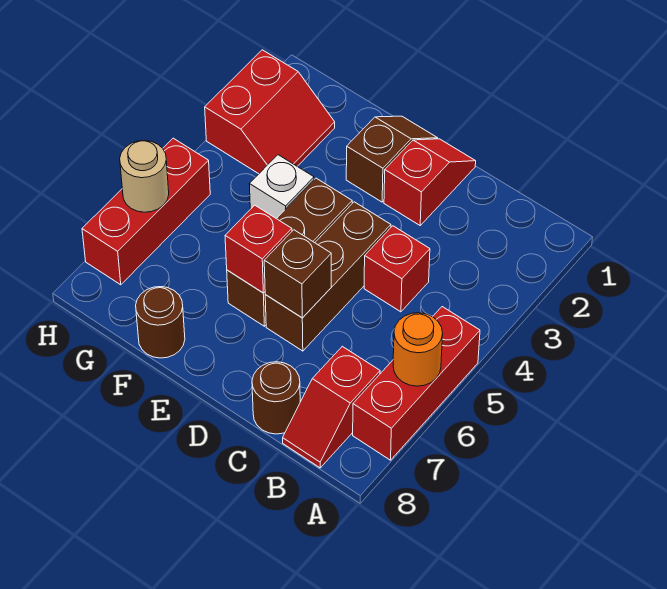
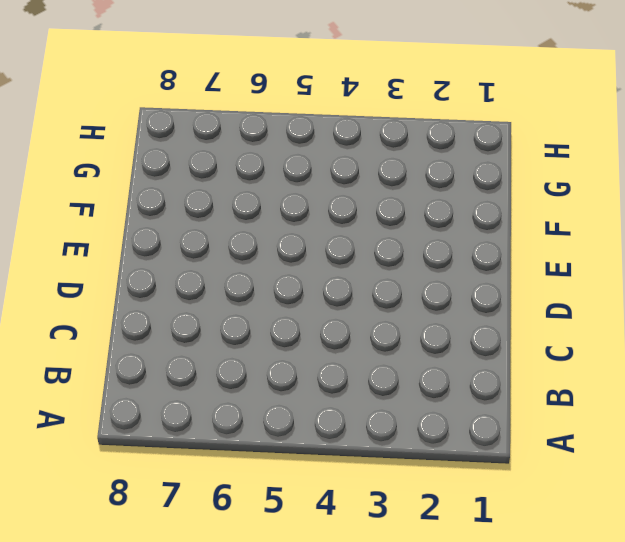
none -> red 1x3 brick [353,307,480,460]
none -> red 1x2 slope [283,346,380,468]
none -> red 1x1 brick [364,226,430,312]

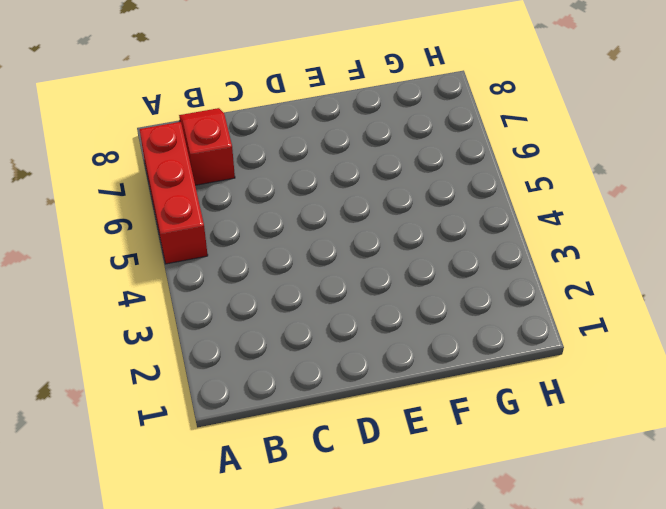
none -> red 1x1 brick [364,226,430,312]
none -> brown 1x1 round brick [252,362,300,434]
none -> red 1x2 slope [384,139,476,225]

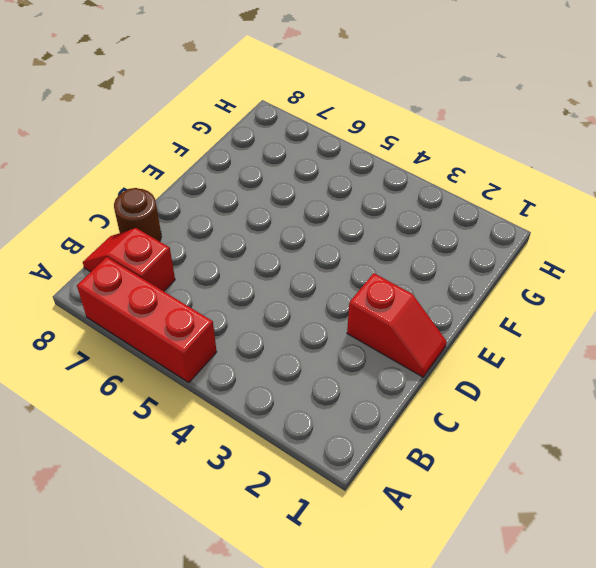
none -> red 1x1 brick [364,226,430,312]
none -> brown 1x3 brick [265,202,391,351]
none -> brown 1x2 slope [346,116,438,202]

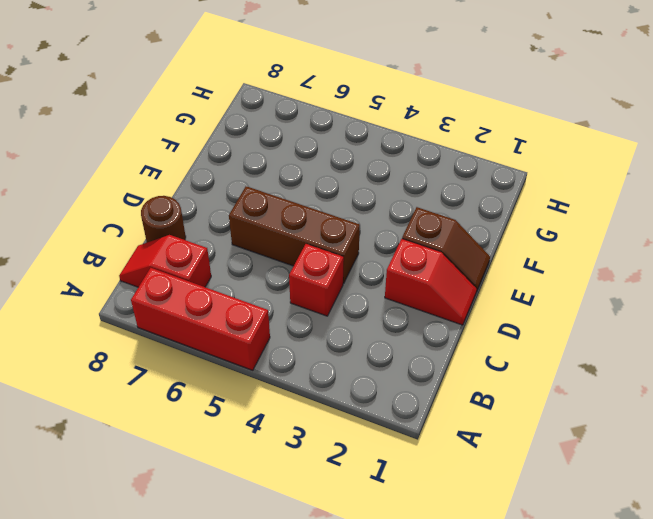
none -> brown 1x3 brick [227,178,352,326]
none -> white 1x1 brick [250,155,314,219]
none -> brown 1x1 round brick [136,287,185,358]

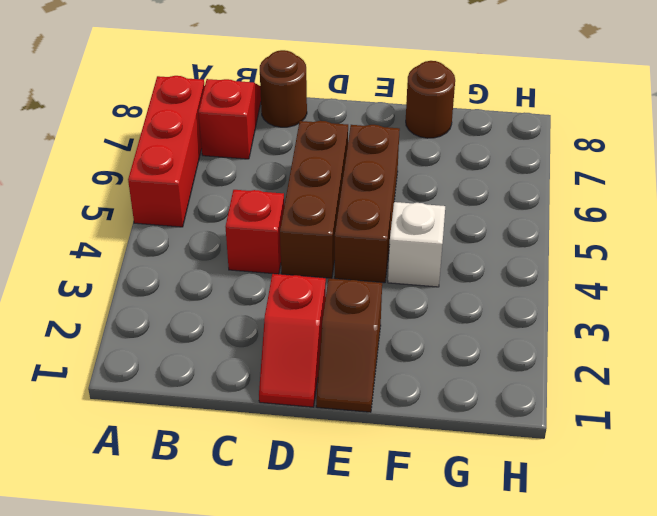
none -> red 2x2 slope [205,50,335,174]
none -> red 1x3 brick [82,138,210,285]
none -> orange 1x1 round brick [393,313,443,386]

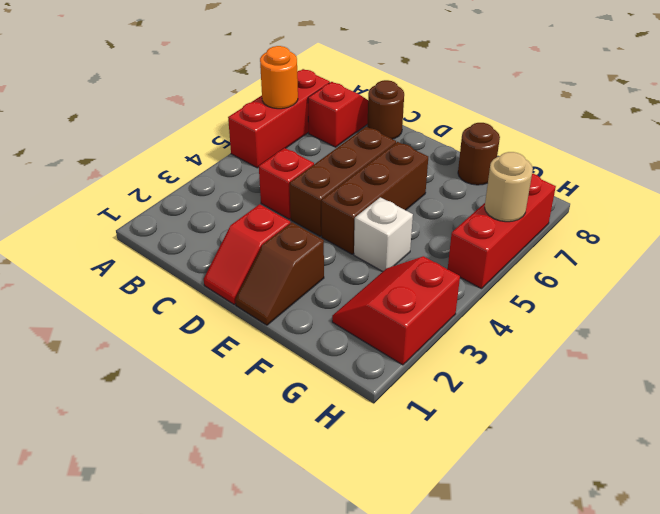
none -> brown 1x1 brick [264,230,331,318]
none -> red 1x1 brick [225,205,292,293]

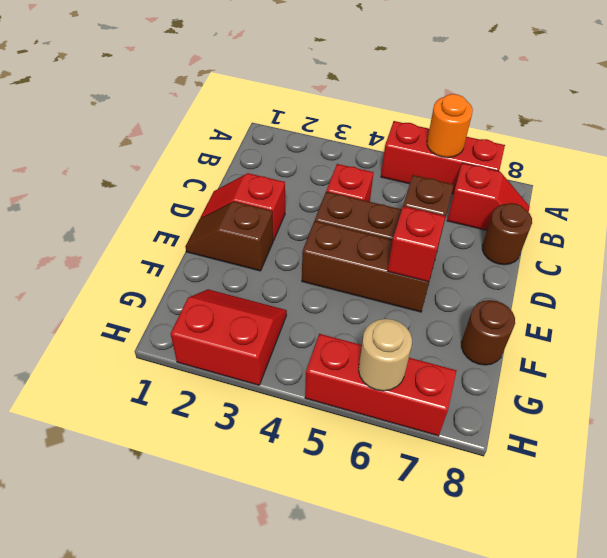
none -> white 1x1 brick [250,155,314,219]

